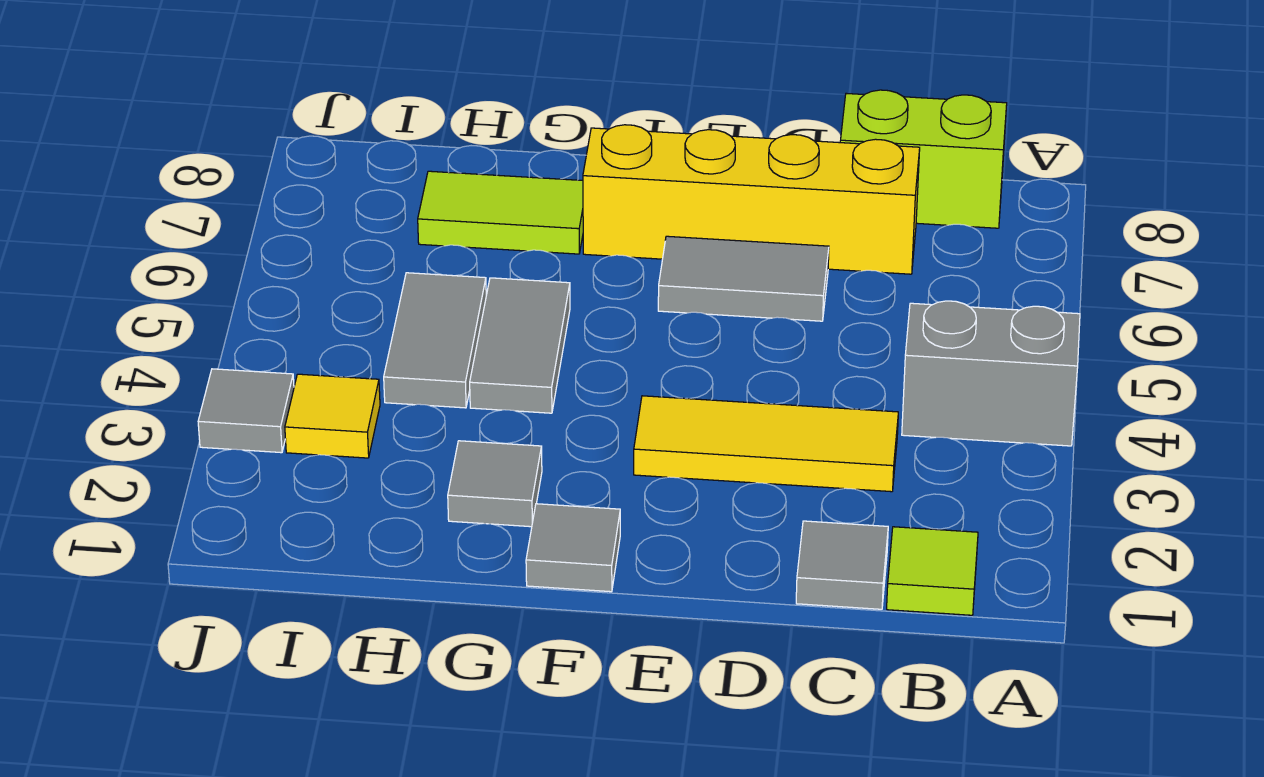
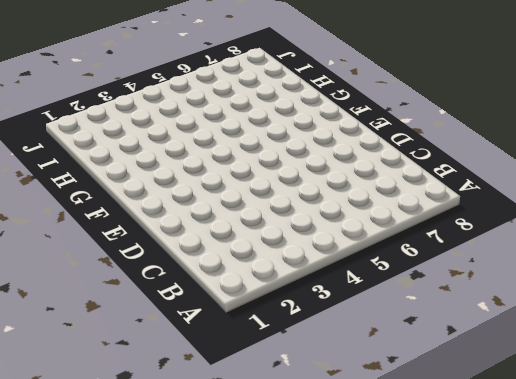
none -> grey 1x2 brick [902,301,1080,446]
none -> lime 1x1 tile [887,527,978,615]
none -> lime 1x2 brick [840,90,1007,228]

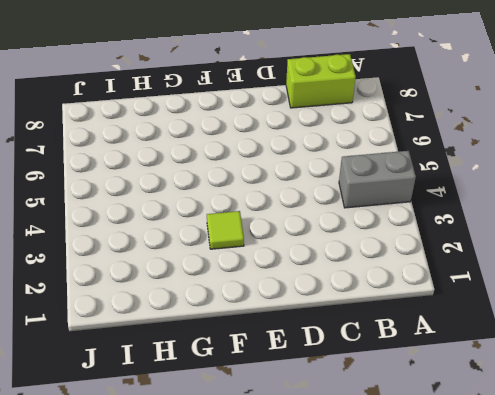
lime 1x1 tile [207,211,244,249] -> lime 1x1 tile moved to [887,527,978,615]
none -> grey 1x1 tile [796,521,888,609]
none -> yellow 1x3 tile [634,396,898,492]
none -> yellow 1x4 brick [583,125,920,274]

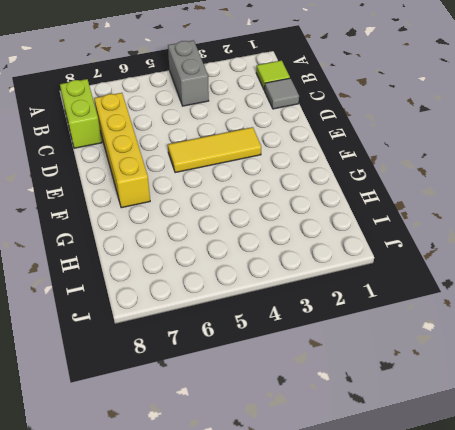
yellow 1x3 tile [168,127,261,173] -> yellow 1x3 tile turned to [634,396,898,492]
none -> grey 1x2 tile [658,236,829,321]
none -> grey 1x1 tile [526,504,620,592]
none -> grey 1x1 tile [448,441,542,527]

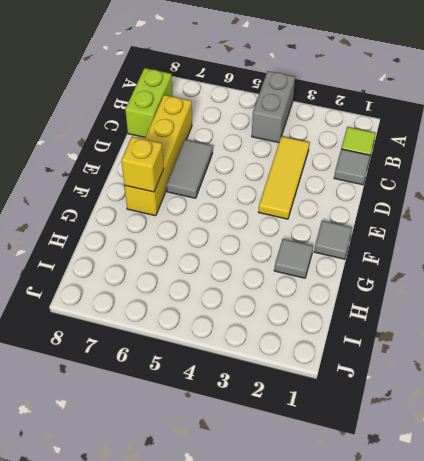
yellow 1x1 brick [121,137,164,192] -> none
none -> grey 1x2 tile [470,278,570,413]
none -> lime 1x2 tile [418,171,583,254]
none -> grey 1x2 tile [384,273,486,408]

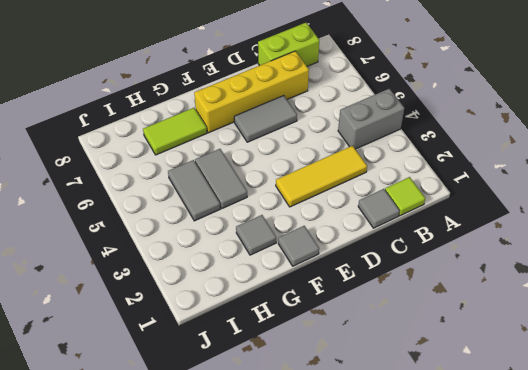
none -> yellow 1x1 tile [285,374,380,458]
none -> grey 1x1 tile [198,369,294,453]

